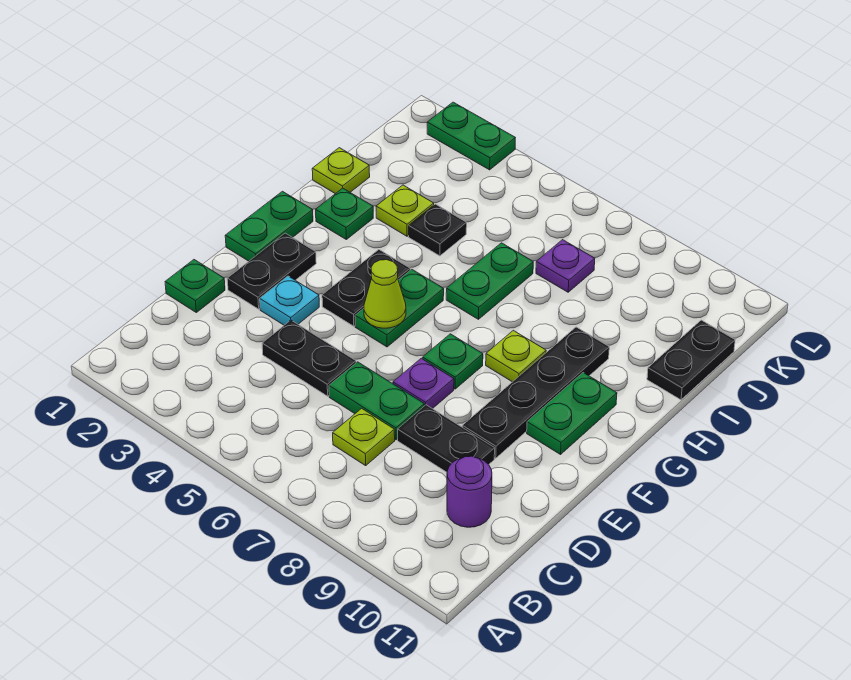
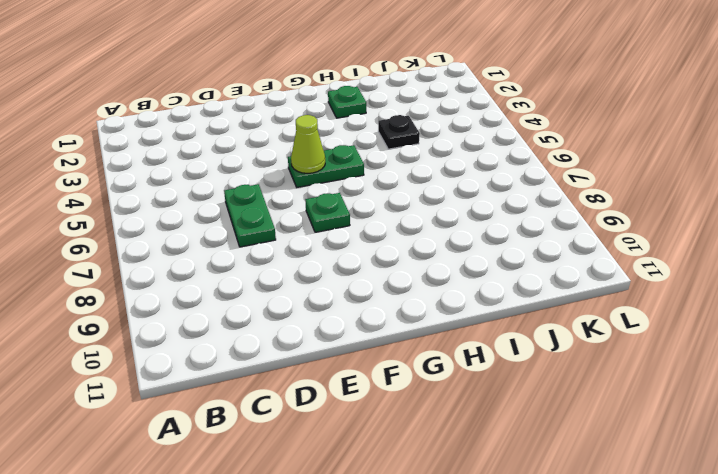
none -> lime 1x1 plate [333,408,395,466]
none -> purple 1x1 round brick [447,456,492,527]
none -> green 1x1 plate [165,260,225,312]

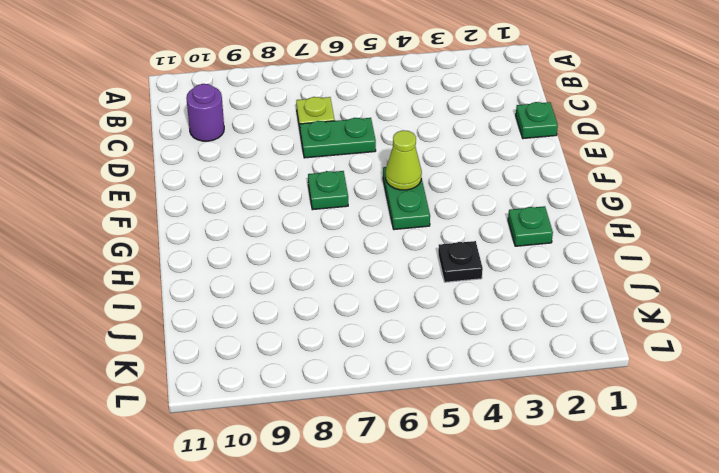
none -> black 1x2 plate [262,320,356,396]
none -> black 1x2 plate [398,405,495,472]
none -> black 1x2 plate [227,233,316,309]

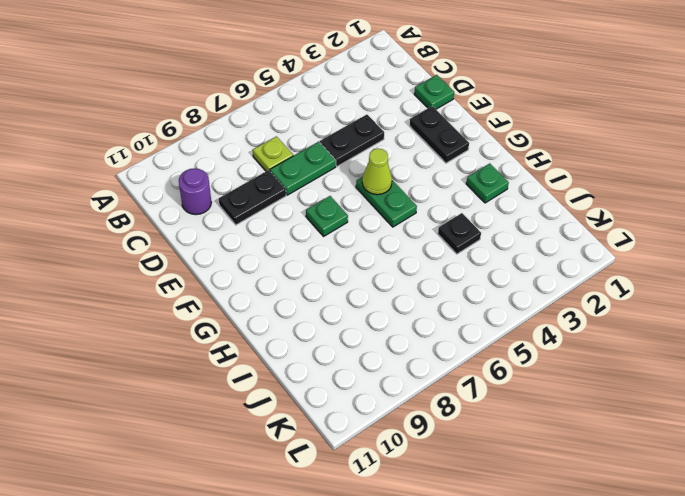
none -> cyan 1x1 plate [260,276,319,325]
none -> purple 1x1 plate [393,358,454,409]
none -> black 1x4 plate [462,327,609,458]

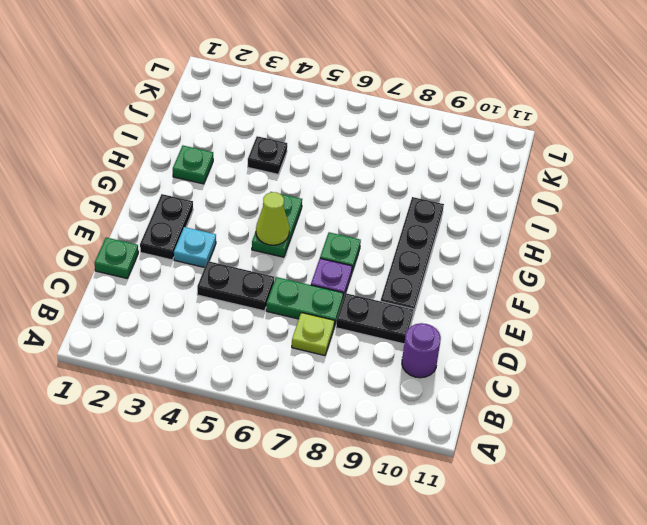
none -> green 1x2 plate [225,191,313,261]
none -> black 1x2 plate [322,250,410,326]
none -> green 1x2 plate [527,373,617,454]

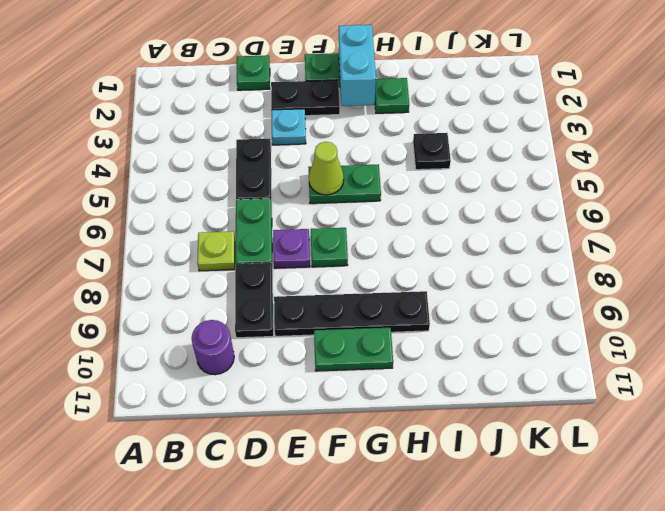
cyan 1x2 brick [339,25,376,106] -> none
none -> black 1x2 plate [322,250,410,326]
none -> lime 1x1 plate [486,330,546,382]
none -> green 1x2 plate [446,243,533,319]

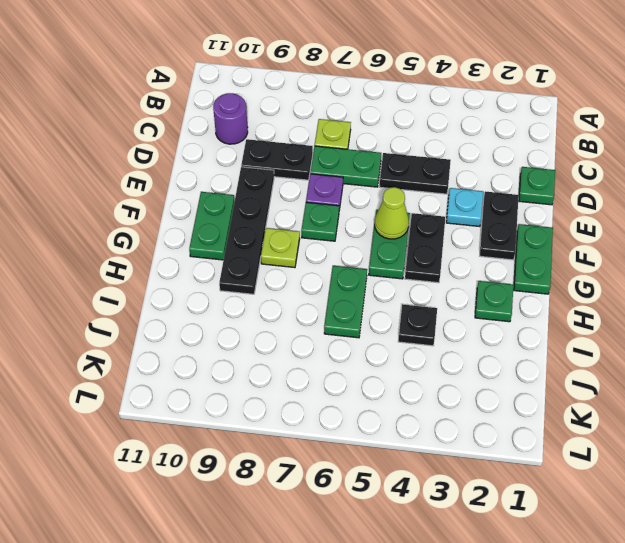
none -> lime 1x1 plate [312,148,370,194]
none -> lime 1x1 plate [376,185,434,236]
none -> black 1x2 plate [647,320,735,400]

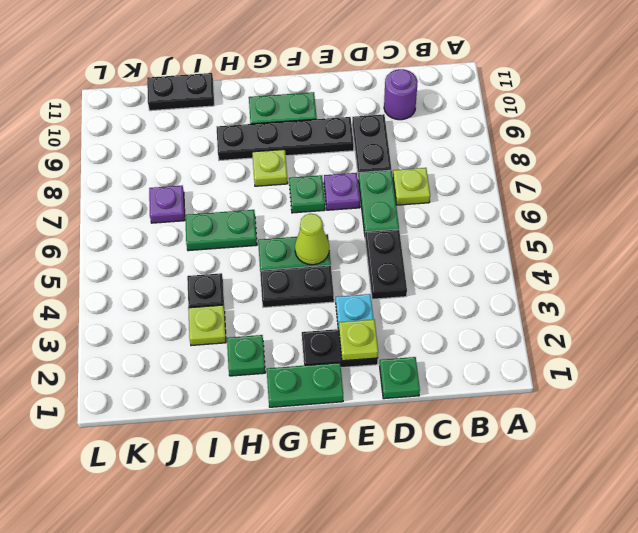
lime 1x1 plate [339,319,378,361] -> lime 1x1 plate moved to [312,148,370,194]
none -> green 1x2 plate [427,102,515,170]

